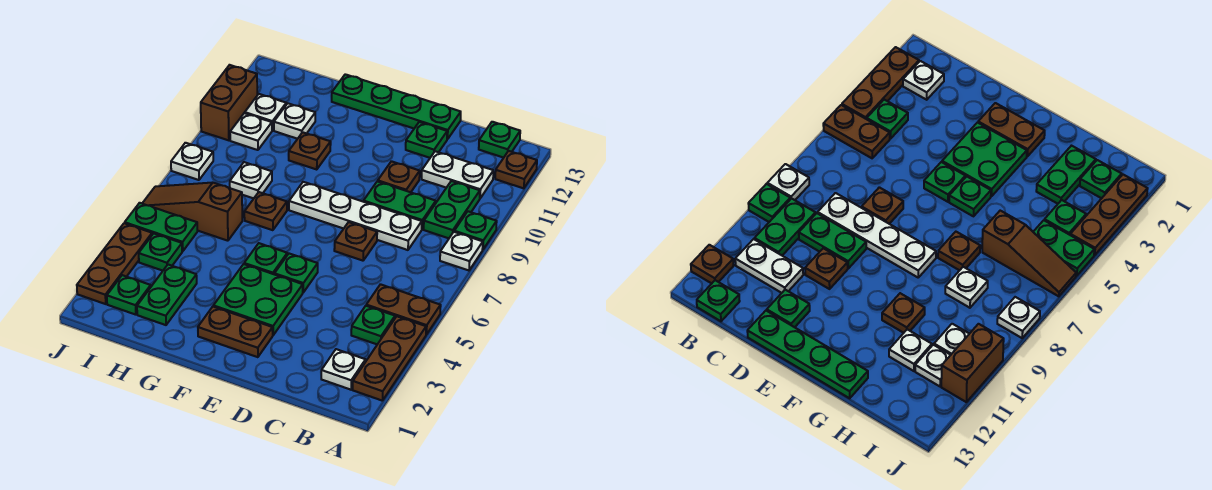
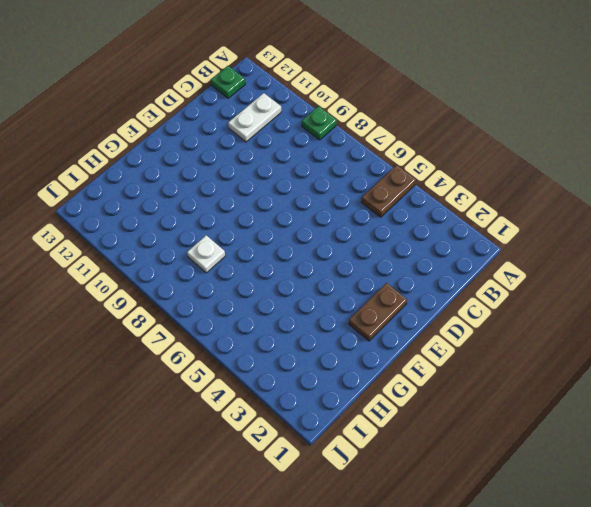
none -> brown 1x3 plate [353,316,426,401]
none -> white 1x1 plate [440,232,483,270]
none -> brown 1x1 plate [495,151,537,188]
none -> white 1x1 plate [321,349,366,390]

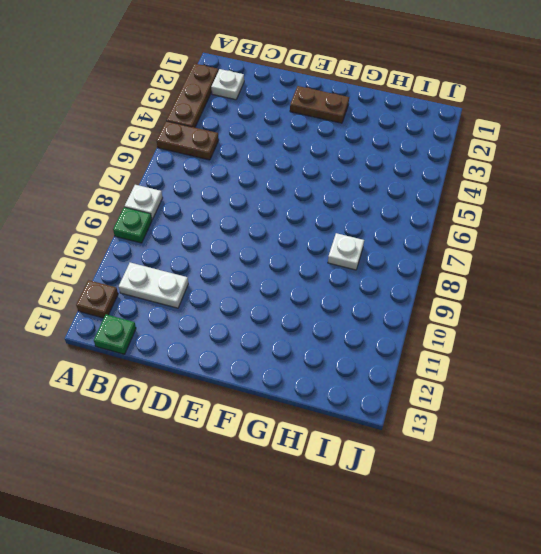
none -> green 1x1 plate [351,306,395,344]
none -> green 1x2 plate [424,181,480,238]
none -> white 1x4 plate [289,182,422,250]
none -> green 1x2 plate [364,181,436,229]

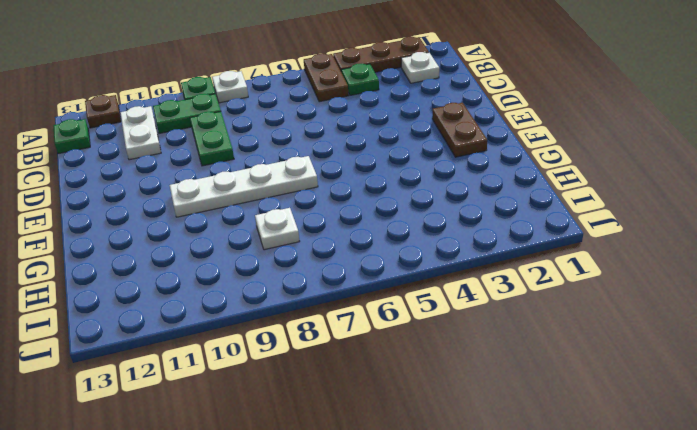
white 1x4 plate [169,156,318,217] -> white 1x4 plate turned to [289,182,422,250]
none -> brown 1x1 plate [334,222,377,261]
none -> brown 1x1 plate [378,161,420,192]
none -> green 1x1 plate [406,122,447,158]
none -> green 1x4 plate [332,74,461,139]

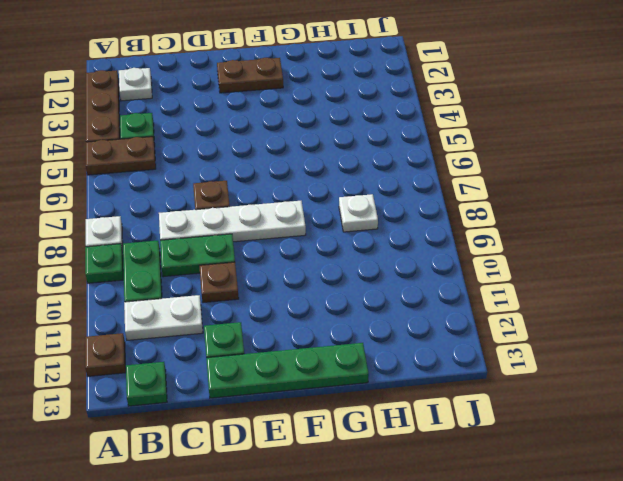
none -> green 2x2 plate [213,264,303,335]
none -> green 1x1 plate [274,254,318,292]
none -> green 1x1 plate [244,243,287,274]
none -> brown 1x1 plate [244,192,287,230]

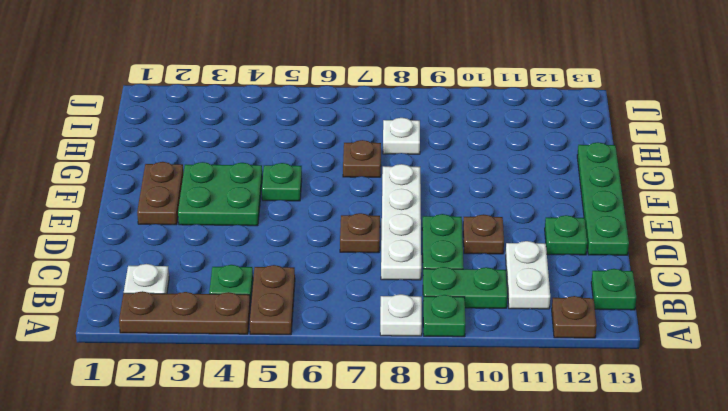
none -> green 1x1 plate [274,254,318,292]
none -> brown 1x1 plate [289,132,331,169]
none -> green 1x2 plate [137,265,197,325]
none -> brown 1x3 slope [142,183,242,241]

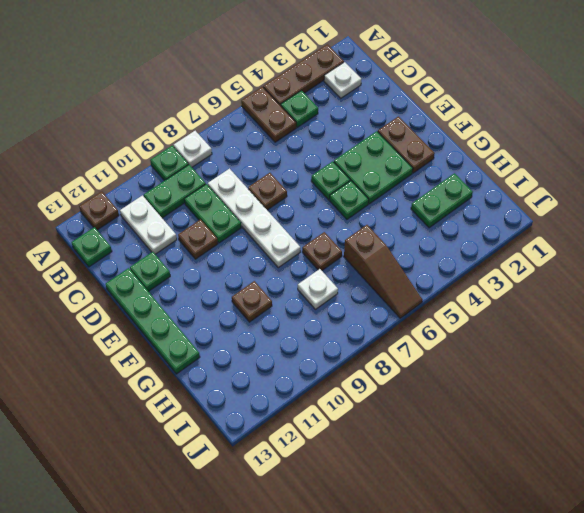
none -> white 1x1 plate [274,103,315,139]
none -> green 1x1 plate [107,275,151,315]
none -> green 1x1 plate [139,233,182,271]
none -> green 1x2 plate [125,203,198,251]

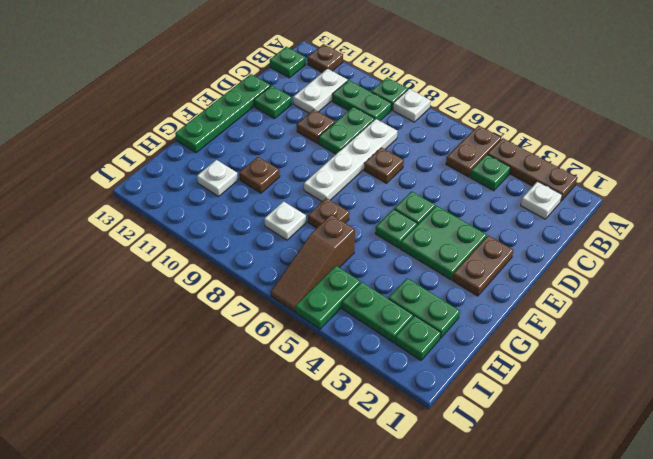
green 1x2 plate [342,282,413,343] -> green 1x1 plate [139,233,182,271]
none -> white 1x1 plate [230,113,272,150]
none -> white 1x1 plate [245,94,286,130]
none -> brown 1x3 plate [77,223,152,304]
none -> white 1x1 plate [171,143,213,180]

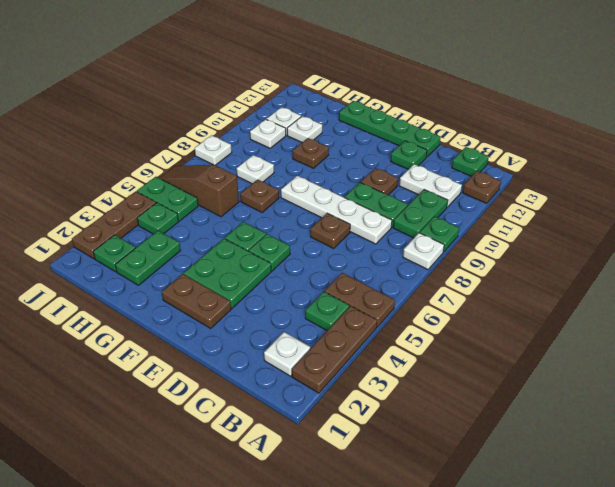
none -> brown 1x2 brick [201,65,257,140]

